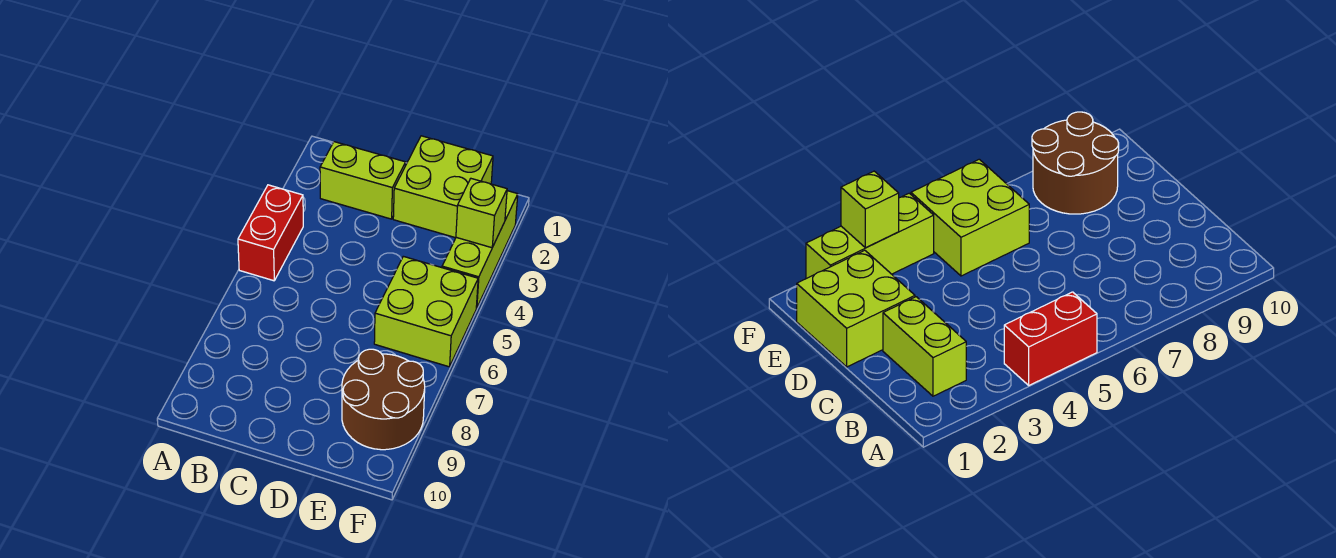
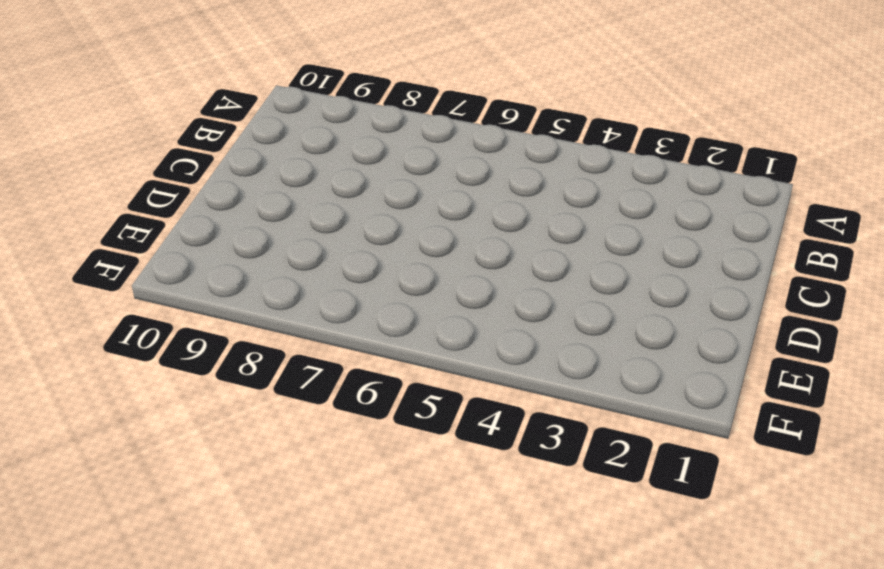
none -> red 1x2 brick [238,185,303,281]
none -> lime 1x2 brick [320,142,406,219]

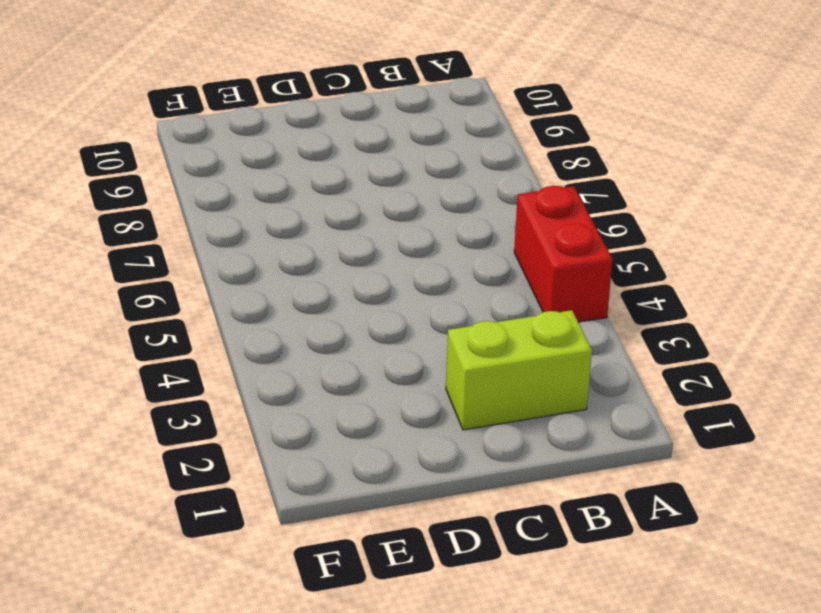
none -> lime 2x2 brick [393,136,493,238]
none -> lime 2x2 brick [374,256,478,367]

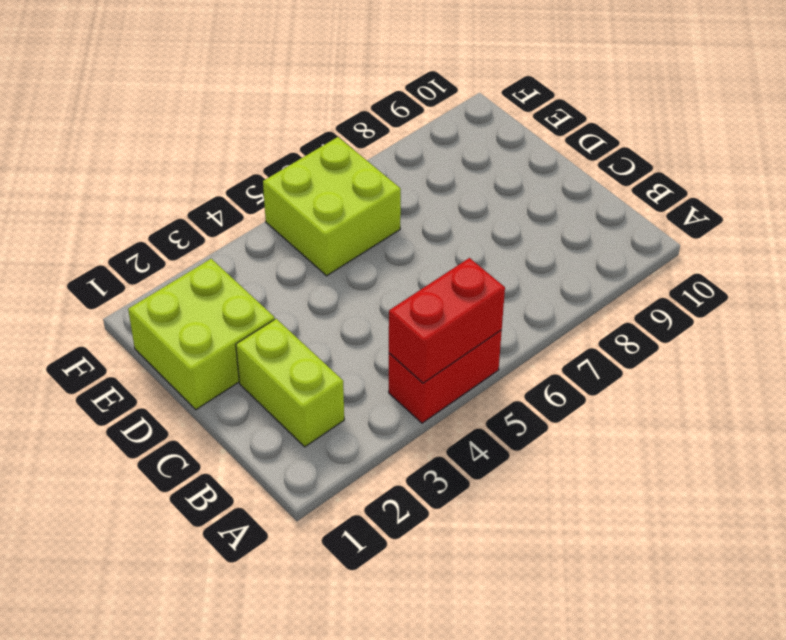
red 1x2 brick [389,258,505,383] -> none
none -> brown 2x2 round brick [342,349,425,450]
none -> lime 1x3 brick [442,191,518,308]

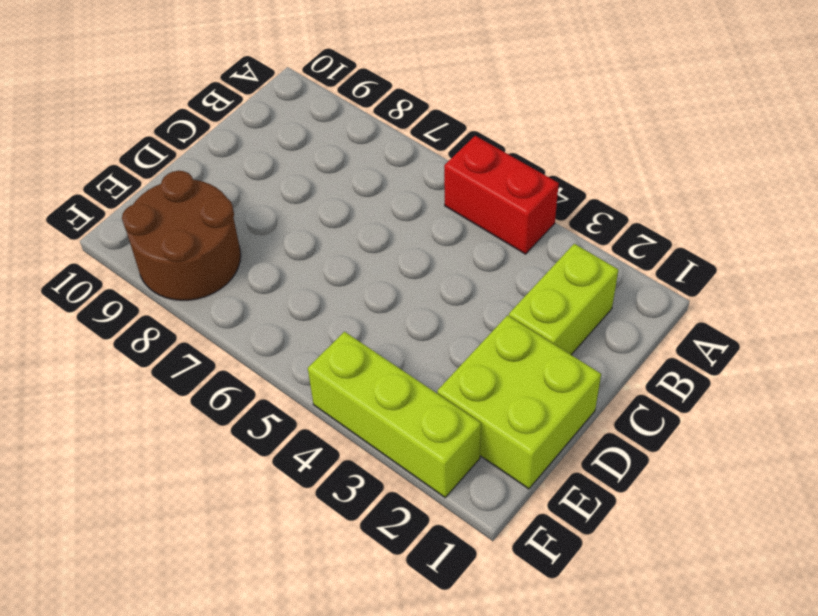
none -> lime 2x2 brick [374,256,478,367]
none -> lime 1x1 brick [456,179,507,248]

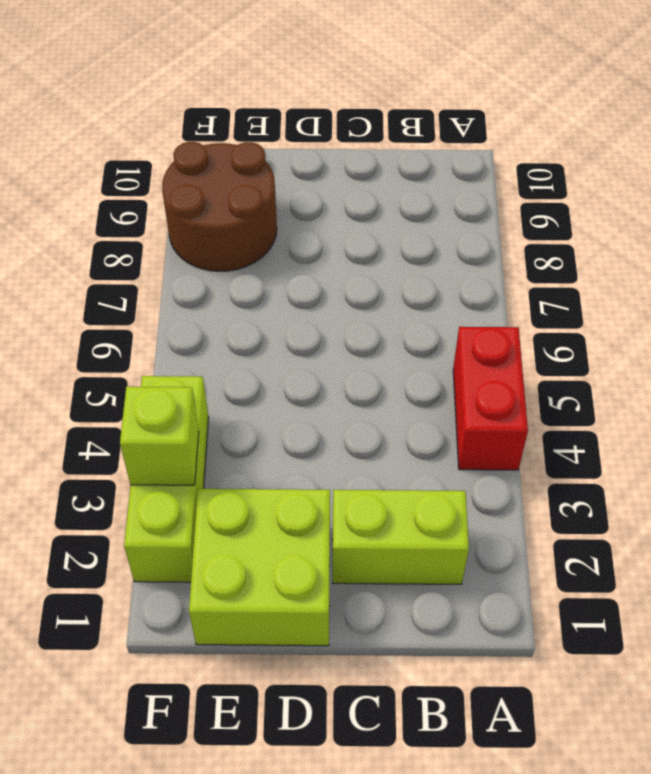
none -> lime 2x2 brick [374,256,478,367]

